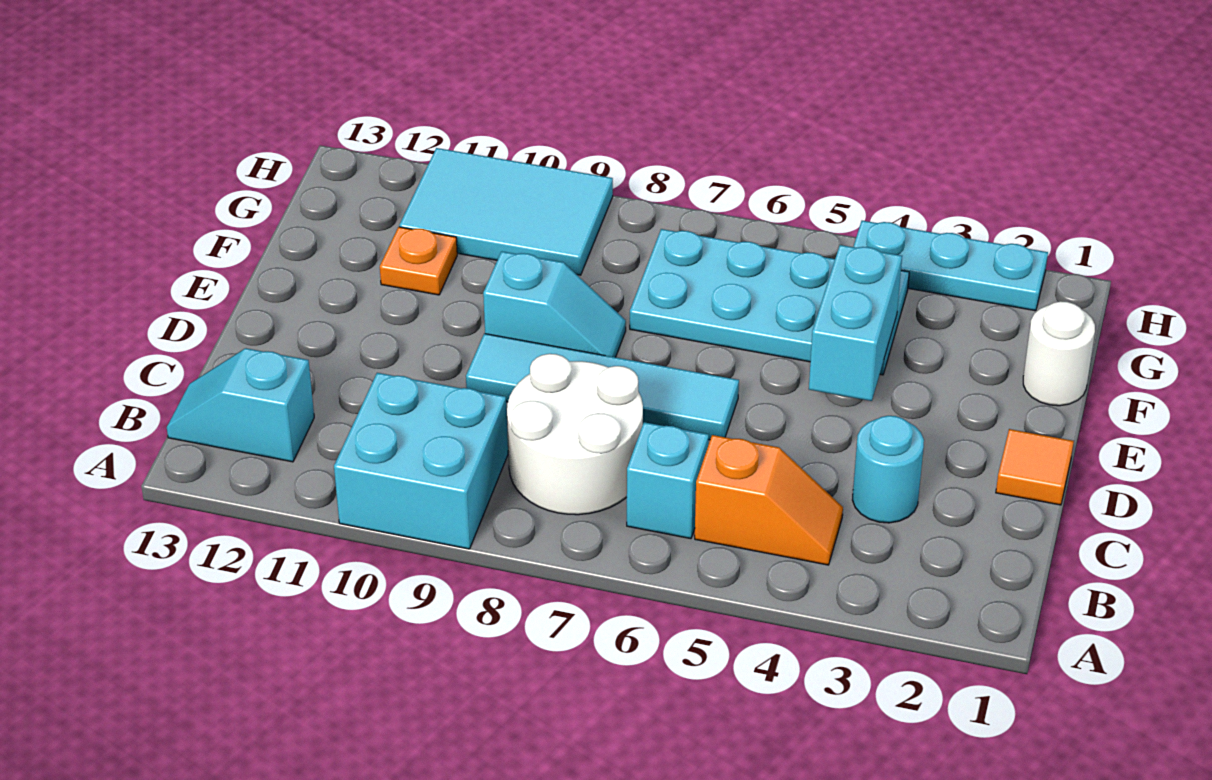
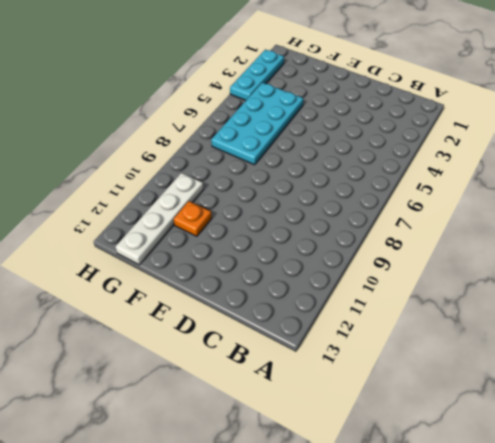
white 1x4 plate [115,173,203,265] -> cyan 2x3 tile [399,148,613,275]
none -> cyan 2x2 brick [334,373,508,549]
none -> orange 1x2 slope [695,435,843,565]
none -> cyan 1x1 brick [627,422,709,539]

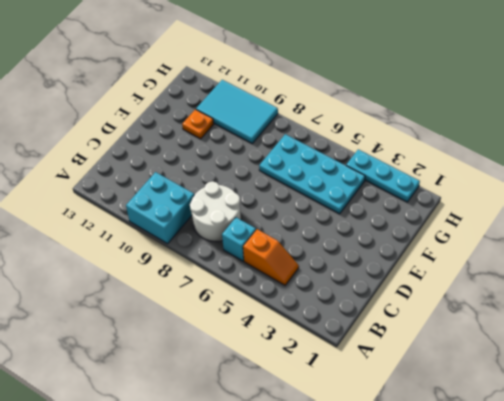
none -> cyan 1x2 slope [167,348,314,462]
none -> cyan 1x1 round brick [853,416,924,523]
none -> orange 1x1 tile [996,429,1074,505]

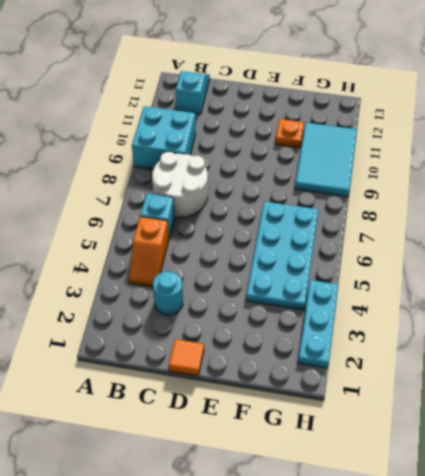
none -> cyan 1x4 tile [466,334,739,440]
none -> cyan 1x2 slope [483,251,626,357]
none -> white 1x1 round brick [1023,301,1095,406]

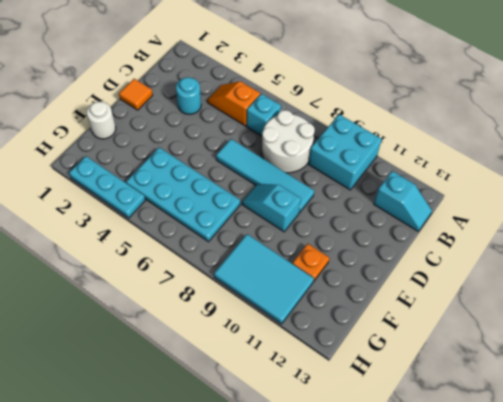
none -> cyan 1x2 brick [809,245,902,401]

